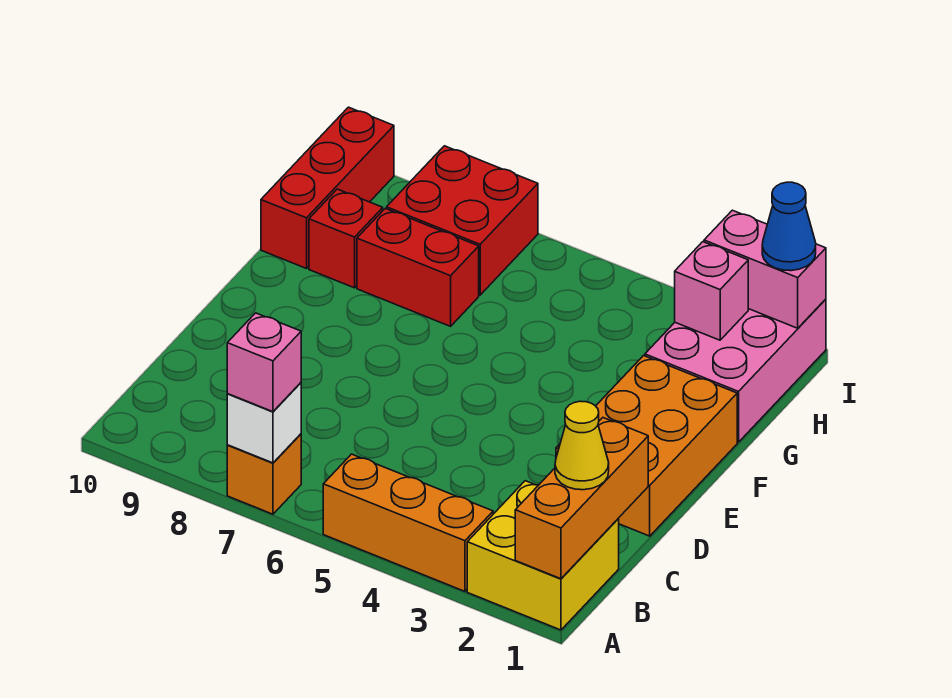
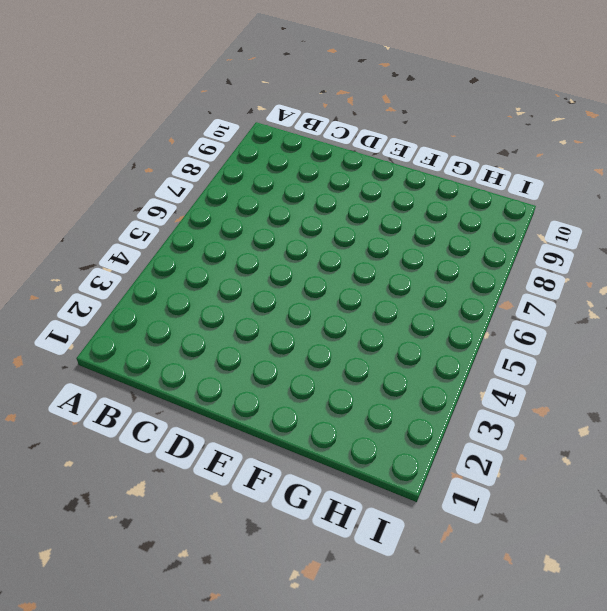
none -> yellow 2x2 brick [467,481,619,630]
none -> orange 1x3 brick [323,454,493,591]
none -> orange 1x1 brick [227,434,301,514]

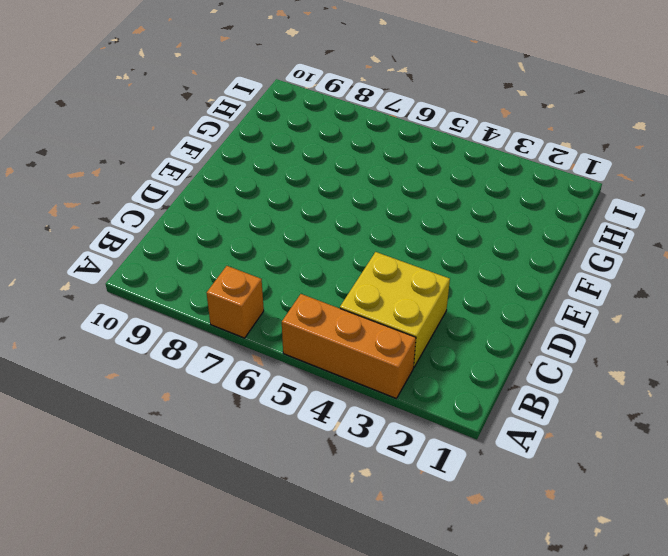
yellow 2x2 brick [340,252,450,367] -> yellow 2x2 brick moved to [467,481,619,630]
none -> orange 2x3 brick [556,356,737,536]
none -> pink 2x3 brick [645,299,826,442]
none -> red 1x2 brick [357,209,479,326]

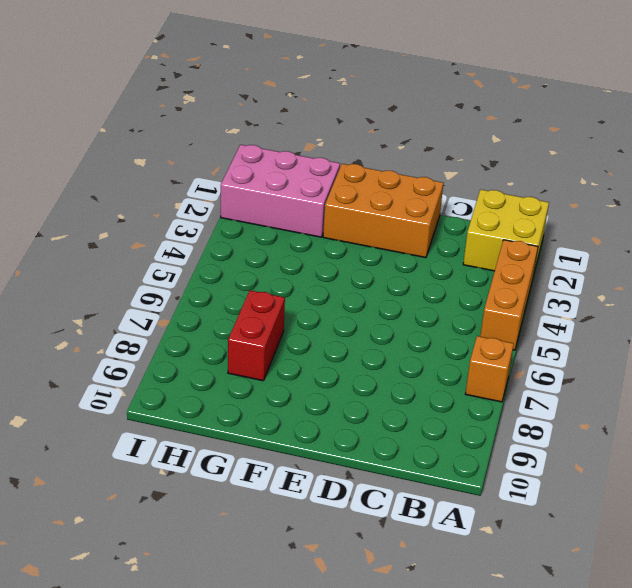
none -> red 1x1 brick [309,189,383,288]
none -> red 1x3 brick [261,107,394,269]
none -> red 2x2 brick [387,146,538,295]

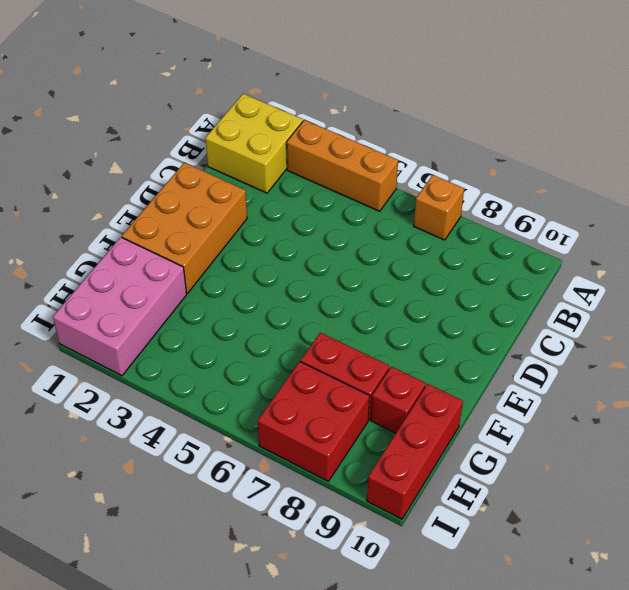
none -> orange 1x3 brick [515,418,648,579]
none -> white 1x1 brick [227,383,301,463]
none -> pink 1x1 brick [675,242,748,340]

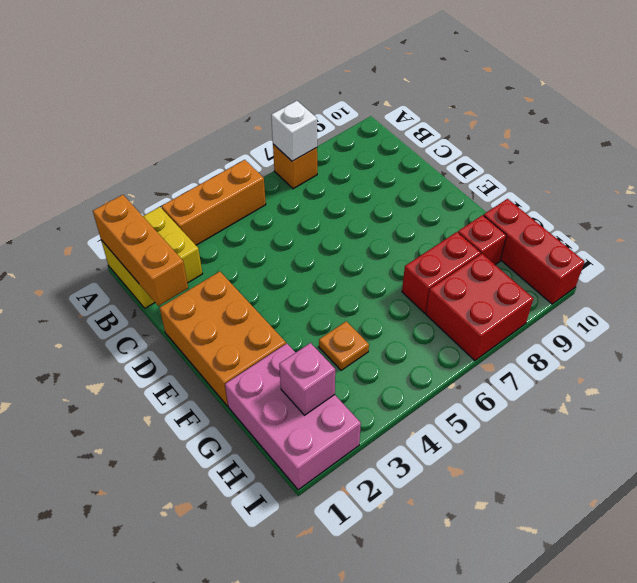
orange 1x1 plate [319,321,369,370] -> none
none -> pink 1x2 brick [704,210,826,328]
none -> pink 1x1 brick [227,313,301,412]
none -> yellow 1x1 cone [555,401,609,490]

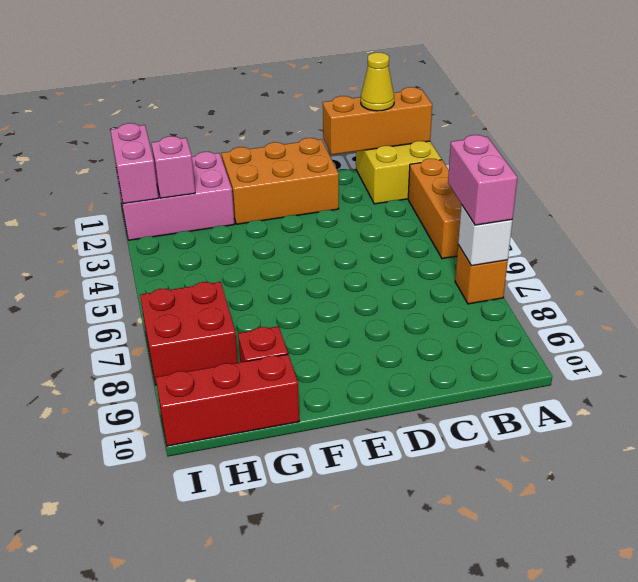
pink 1x2 brick [448,135,517,225] -> pink 1x1 brick [227,313,301,412]
none -> red 1x2 brick [357,209,479,326]
none -> blue 1x1 cone [762,182,816,271]

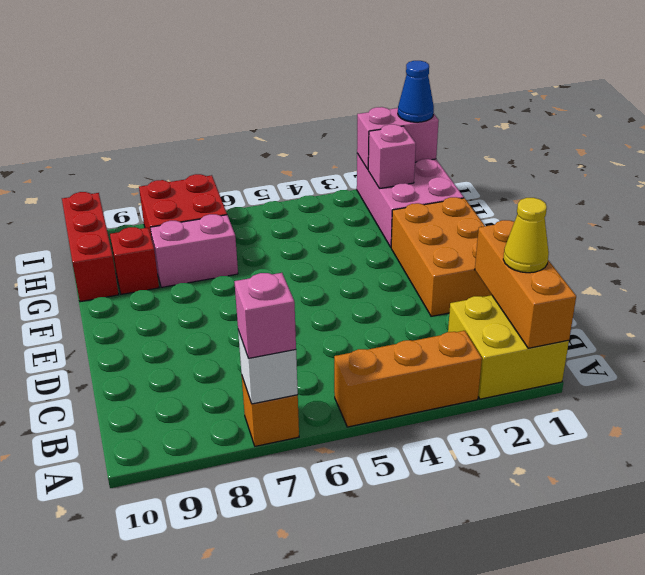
pink 1x2 brick [150,214,238,287] -> red 1x2 brick [357,209,479,326]

